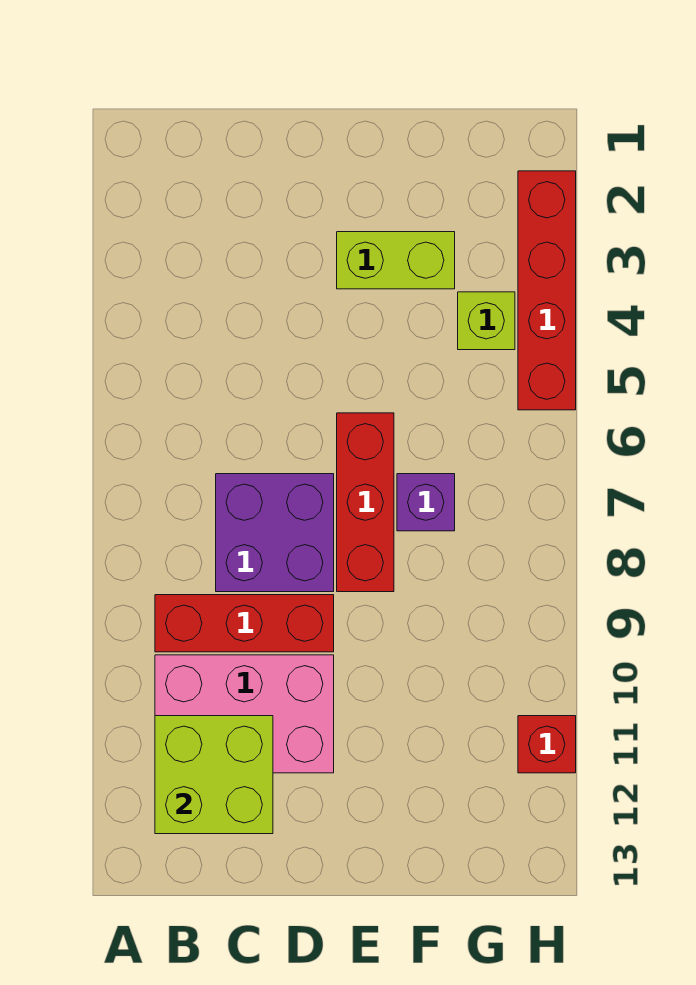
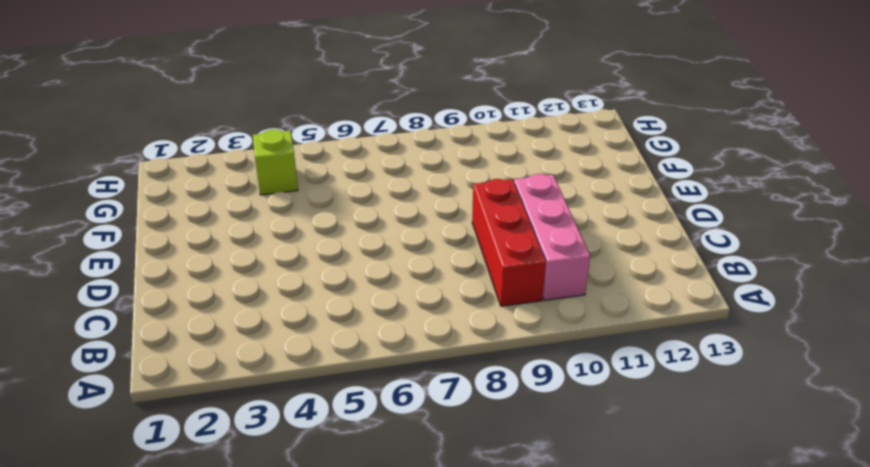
pink 1x3 brick [514,174,590,300] -> pink 2x3 brick [155,655,334,773]
none -> purple 2x2 brick [216,474,334,592]
none -> lime 1x2 brick [337,232,455,289]

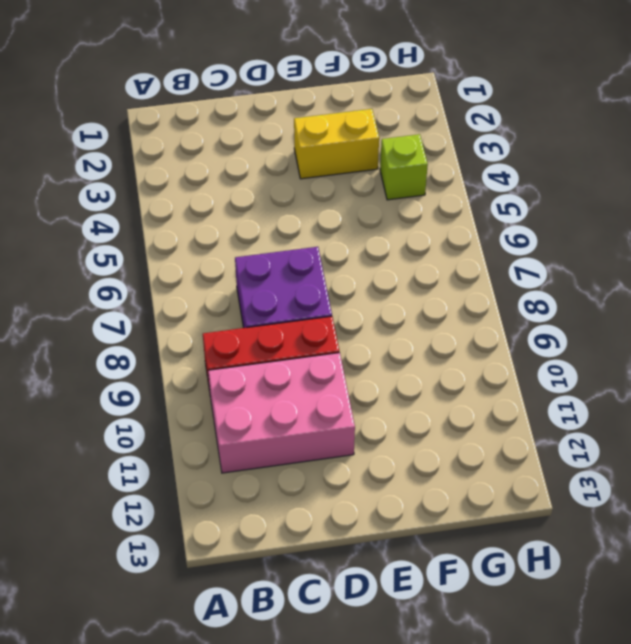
yellow 1x2 brick [294,109,379,179] -> lime 1x2 brick [337,232,455,289]
none -> red 1x3 brick [337,413,394,592]
none -> purple 1x1 brick [397,474,455,531]

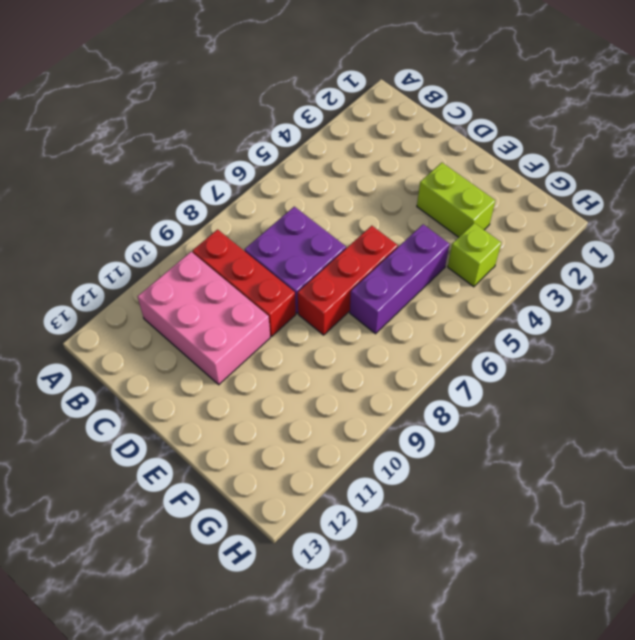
purple 1x3 brick [350,224,450,334] -> purple 1x1 brick [397,474,455,531]
none -> red 1x4 brick [518,171,576,410]
none -> red 1x1 brick [518,716,576,773]

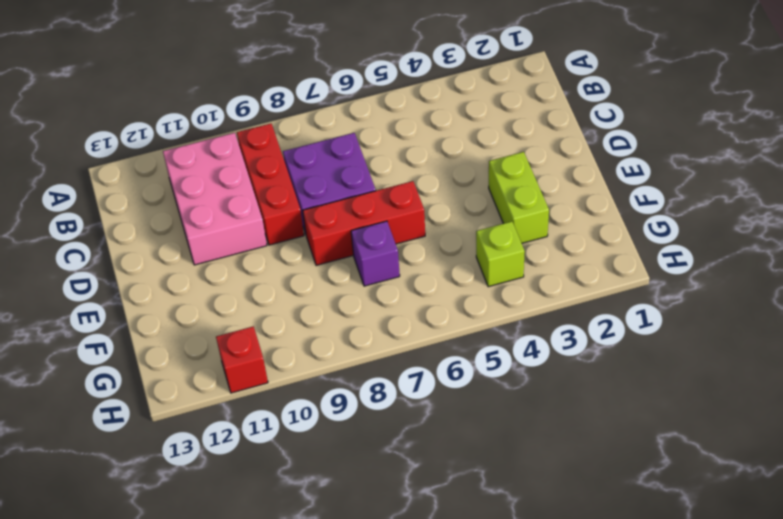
none -> red 1x4 brick [518,171,576,410]
none -> lime 2x2 brick [155,716,273,834]

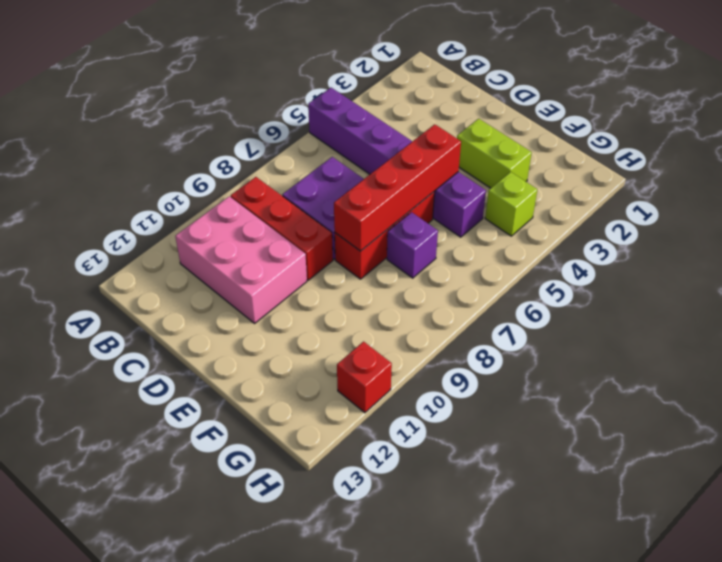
purple 1x6 brick [308,88,486,237] -> none
red 1x4 brick [334,124,461,251] -> red 1x4 brick moved to [518,171,576,410]
none -> lime 2x2 brick [155,716,273,834]

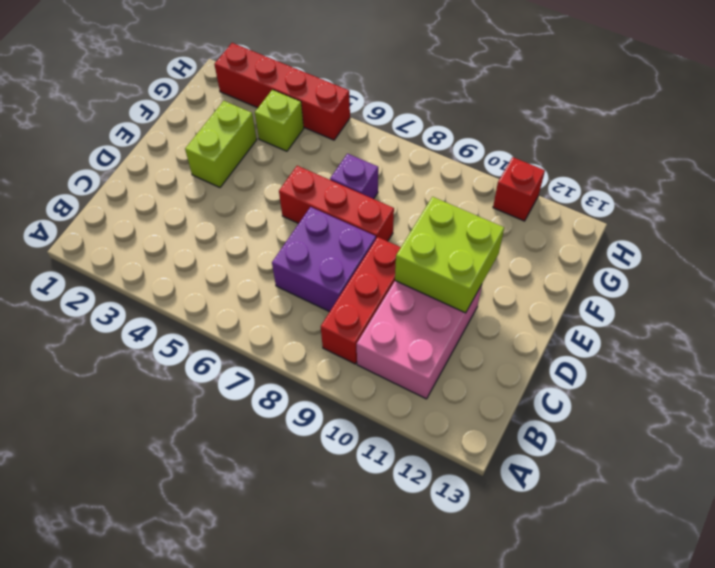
lime 2x2 brick [395,197,504,313] -> lime 2x2 brick moved to [155,716,273,834]

